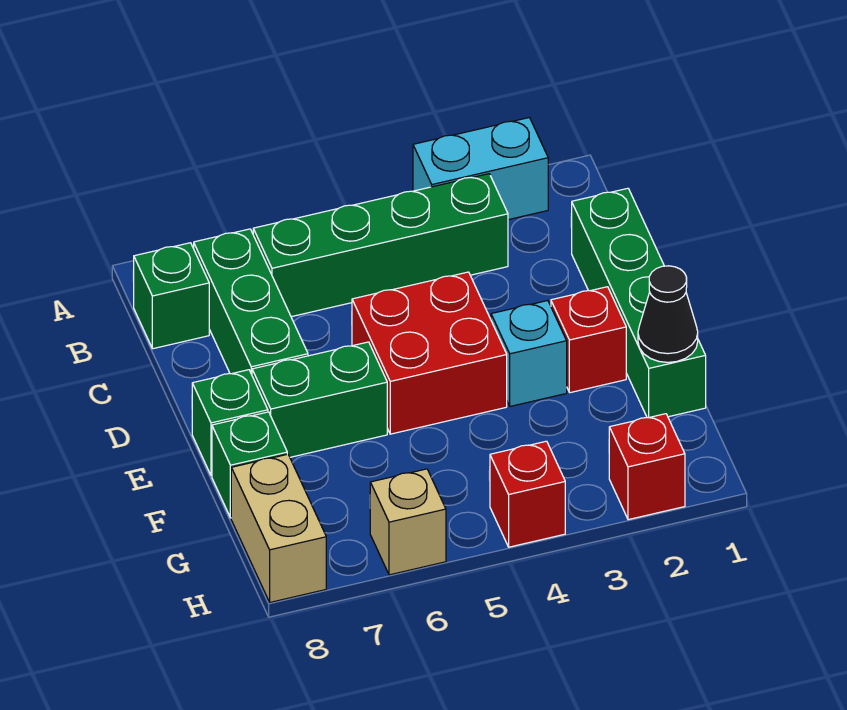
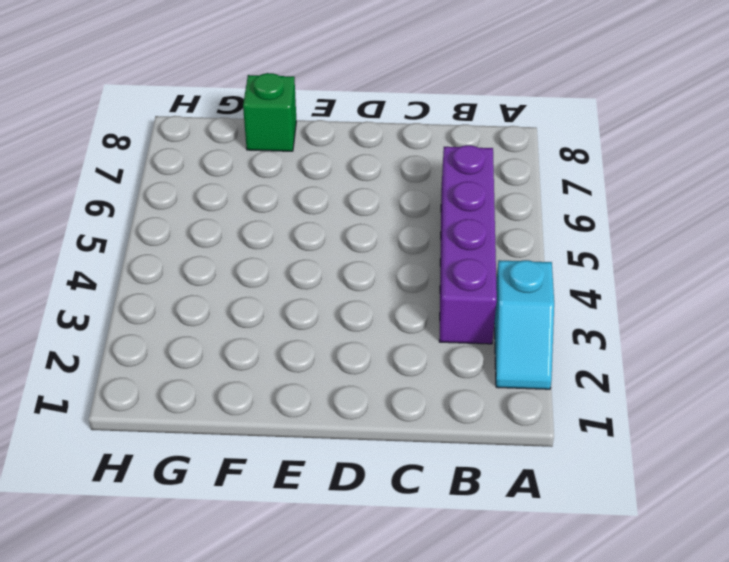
cyan 1x2 slope [494,260,554,389] -> cyan 1x2 brick [413,118,548,220]
purple 1x4 brick [439,145,497,344] -> green 1x4 brick [253,174,508,317]
none -> green 1x3 brick [194,229,308,374]
none -> green 1x1 brick [134,243,209,349]
none -> green 1x4 brick [572,188,706,418]

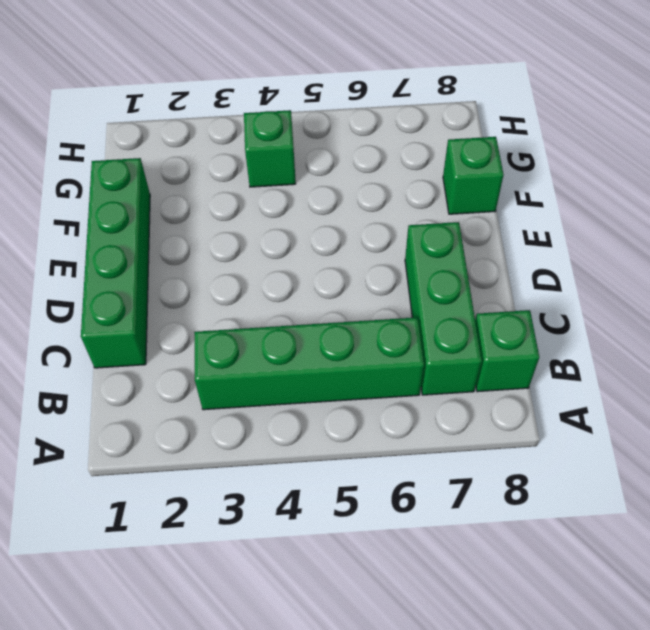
green 1x1 brick [244,110,296,187] -> green 1x1 brick moved to [192,370,268,476]
none -> cyan 1x2 brick [413,118,548,220]
none -> red 2x2 brick [352,272,507,434]
none -> red 1x1 brick [551,287,626,393]

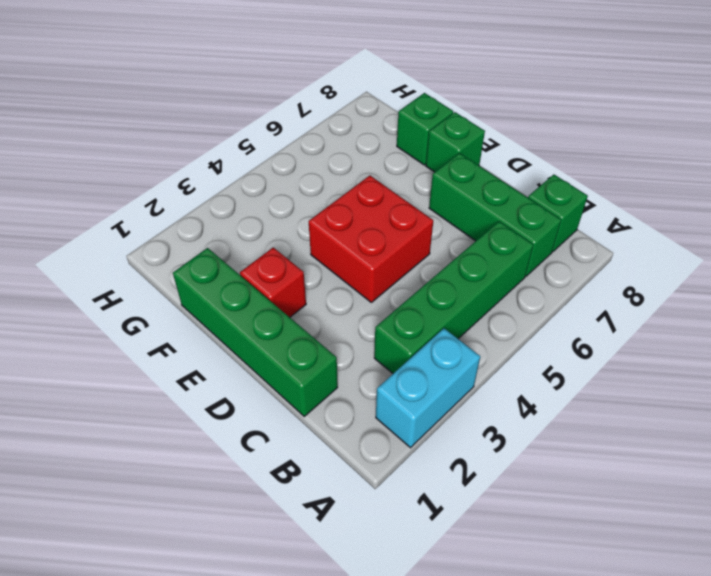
none -> cyan 1x1 brick [491,301,567,406]
none -> green 1x2 brick [252,342,387,457]
none -> tan 1x2 brick [231,454,326,602]

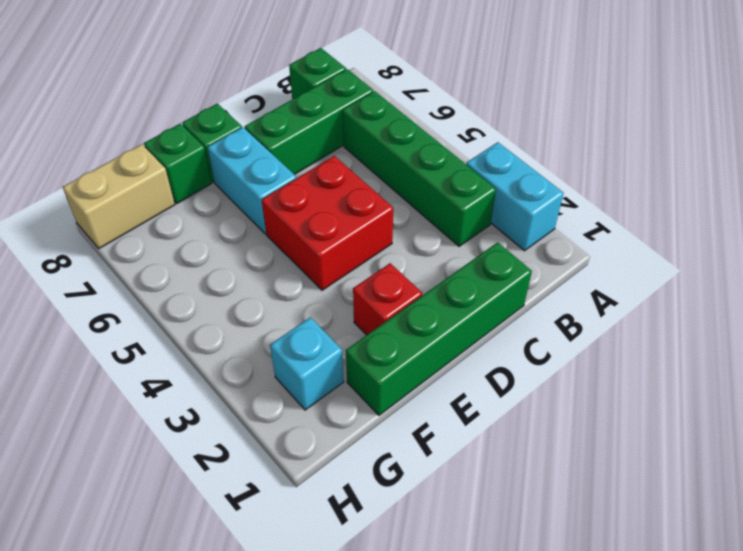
cyan 1x2 brick [207,127,296,234] -> green 1x2 brick [252,342,387,457]
cyan 1x1 brick [270,317,344,410] -> cyan 1x1 brick moved to [491,301,567,406]
none -> red 1x1 brick [609,414,685,520]
none -> red 1x1 brick [490,441,565,547]
none -> tan 1x1 brick [370,469,446,575]

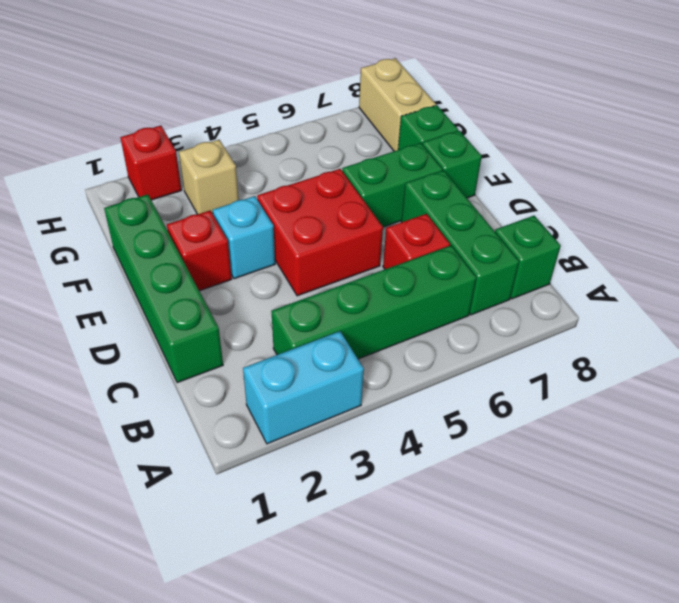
red 1x1 brick [383,214,450,269] -> red 1x1 brick moved to [490,441,565,547]
tan 1x1 brick [179,140,239,214] -> tan 1x1 brick moved to [370,469,446,575]
none -> black 1x1 cone [638,266,698,362]

